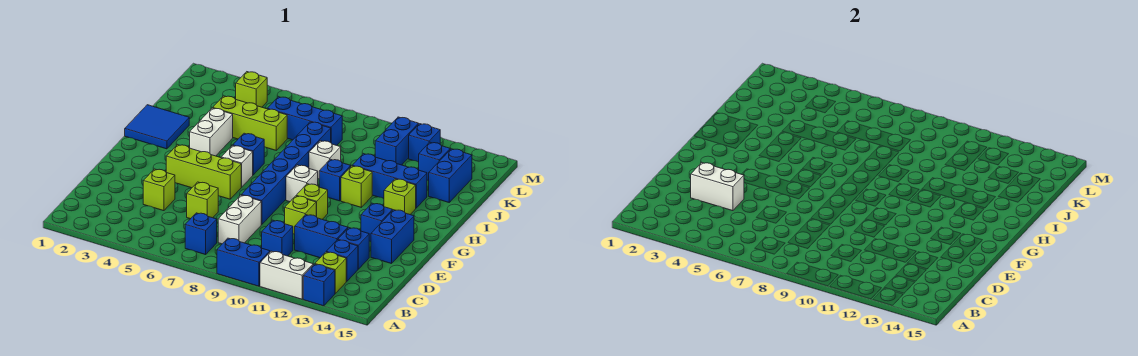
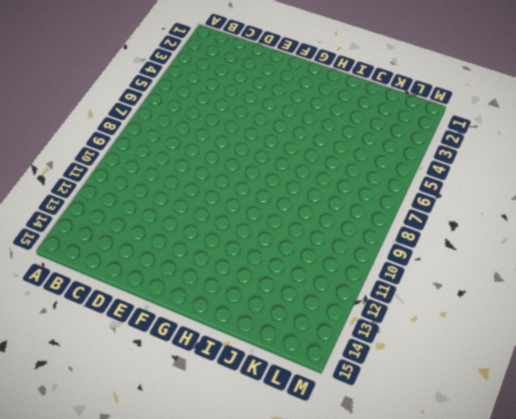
none -> blue 1x2 brick [217,238,270,286]
none -> white 1x2 brick [260,251,313,299]
none -> blue 1x1 brick [303,264,335,306]
none -> blue 1x1 brick [185,213,217,255]

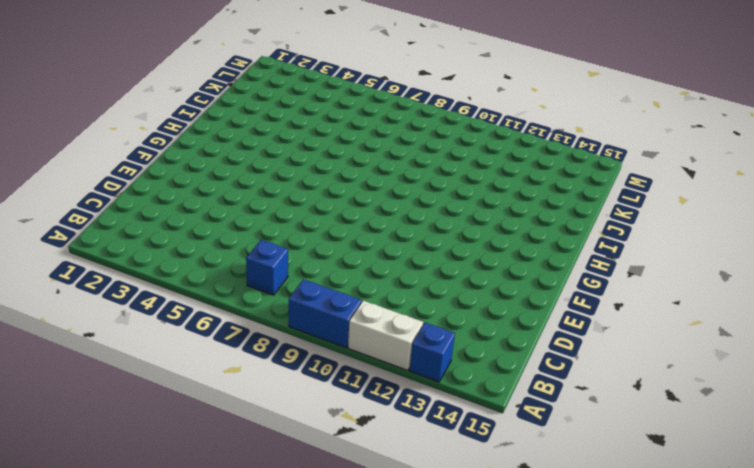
none -> lime 1x1 brick [315,252,346,293]
none -> white 1x2 brick [218,195,261,244]
none -> blue 1x1 brick [262,220,293,256]
none -> blue 1x1 brick [326,240,358,281]

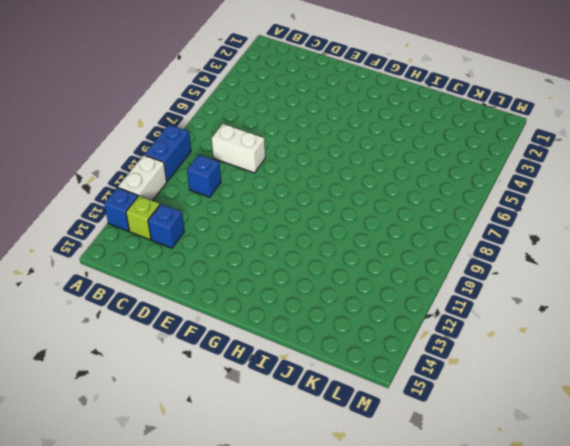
none -> blue 1x1 brick [185,213,217,255]
none -> lime 1x1 brick [143,169,175,211]
none -> lime 1x1 brick [187,182,218,219]
none -> blue 1x2 brick [295,215,348,258]

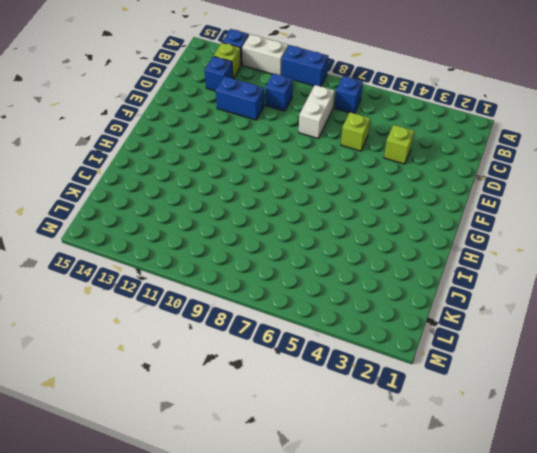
none -> blue 1x1 brick [338,228,369,269]
none -> blue 1x6 brick [242,122,331,224]
none -> lime 1x1 brick [285,196,316,234]
none -> blue 1x2 brick [371,210,414,264]

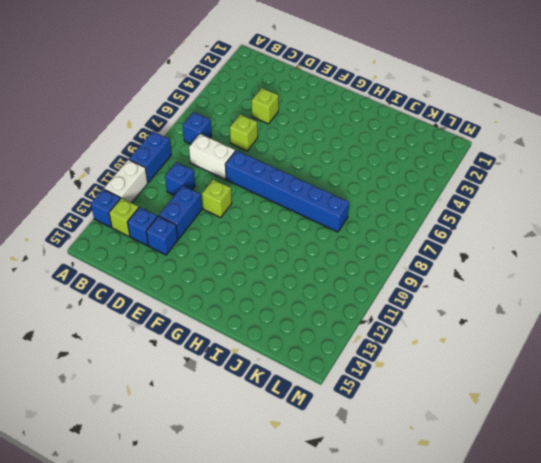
none -> blue 1x2 brick [371,210,414,264]
none -> lime 1x3 brick [166,145,241,199]
none -> lime 1x1 brick [296,184,328,219]
none -> blue 1x1 brick [361,203,393,242]

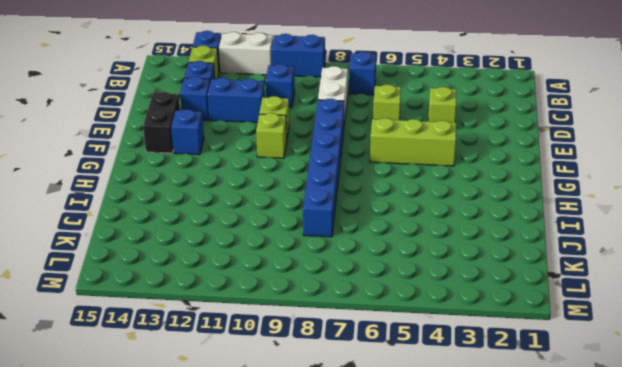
black 1x2 brick [143,92,180,153] -> blue 1x2 brick [371,210,414,264]
none -> white 1x1 brick [221,145,253,187]
none -> white 1x1 brick [286,165,318,202]
none -> blue 2x2 tile [125,105,189,149]
none -> white 1x2 brick [190,108,233,156]

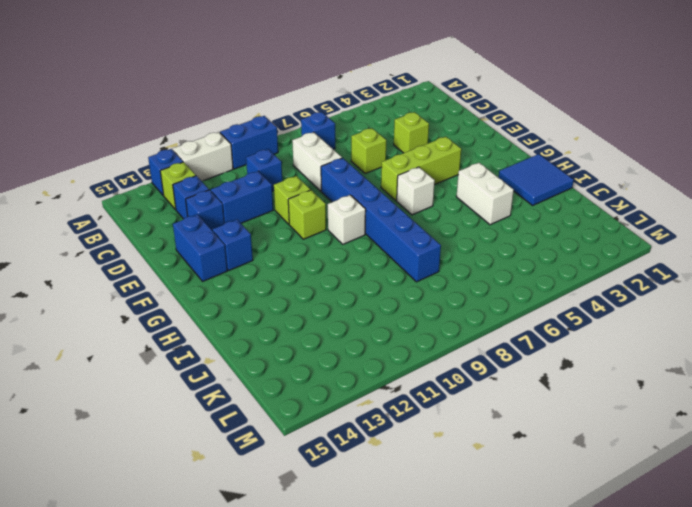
none -> blue 1x1 brick [233,133,264,175]
none -> blue 1x1 brick [319,159,351,201]
none -> lime 1x1 brick [341,166,372,207]
none -> lime 1x1 brick [384,179,416,214]

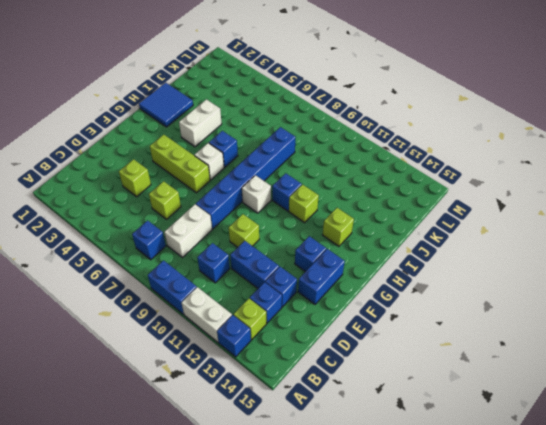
none -> lime 1x1 brick [296,184,328,219]
none -> white 1x1 brick [309,141,341,179]
none -> blue 1x3 brick [352,154,427,208]
none -> lime 1x3 brick [213,96,287,150]

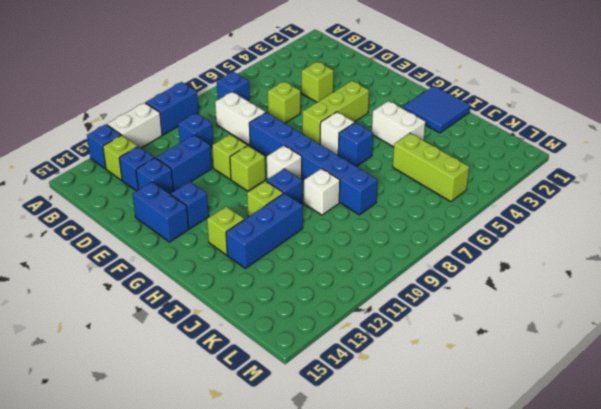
lime 1x3 brick [393,133,469,202] -> lime 1x3 brick turned to [213,96,287,150]
none -> blue 1x2 brick [429,149,472,202]
none -> blue 1x3 brick [267,97,342,145]
none -> blue 1x2 brick [375,117,419,165]
none -> blue 1x1 brick [419,142,450,181]

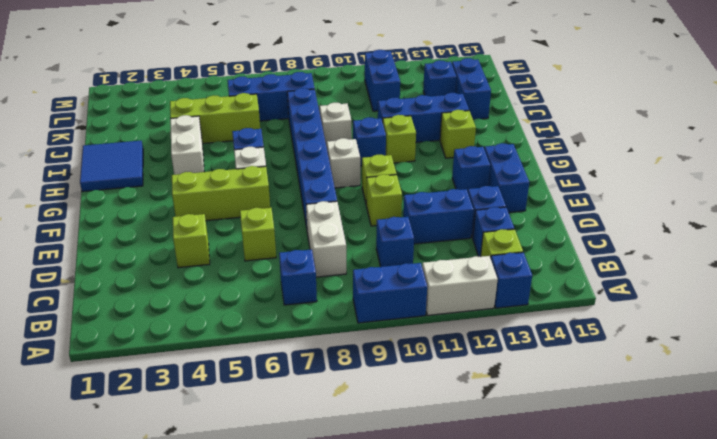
none -> lime 1x1 brick [236,72,267,107]
none -> blue 1x1 brick [409,124,440,162]
none -> white 1x2 brick [691,163,744,211]

